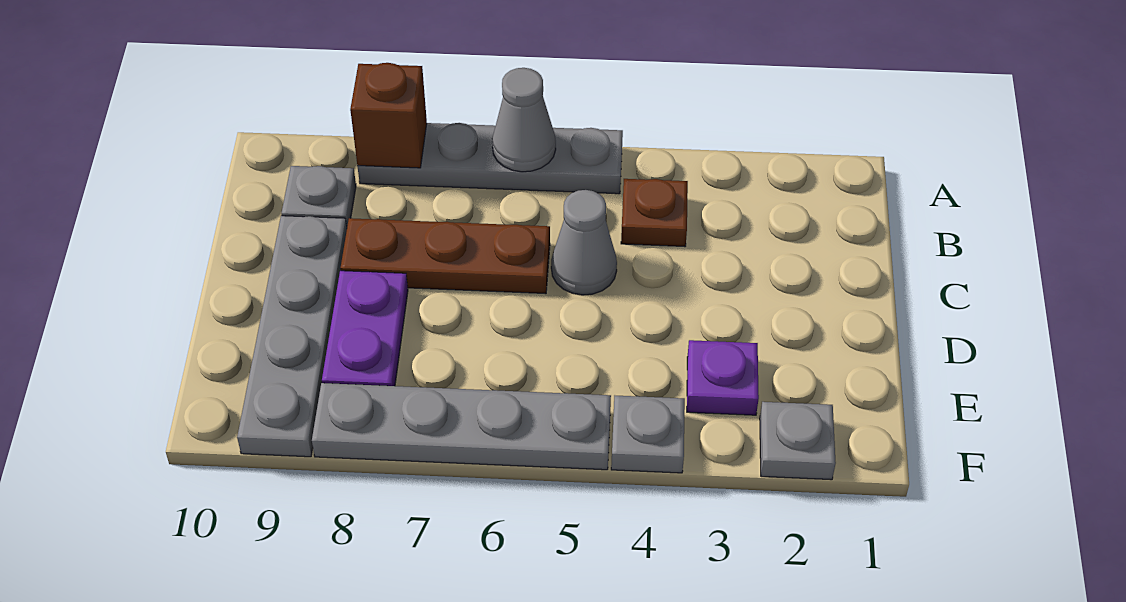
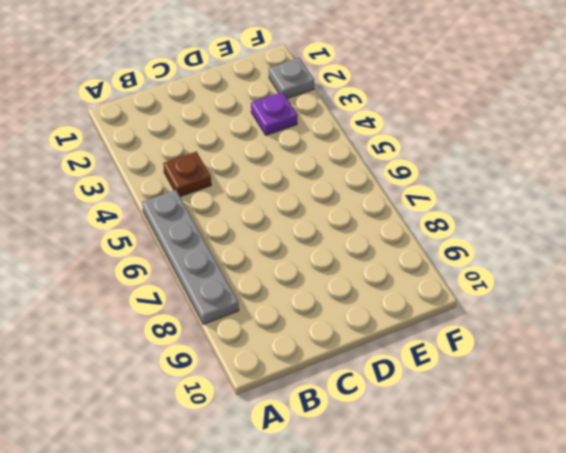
none -> grey 1x1 plate [282,166,356,226]
none -> grey 1x1 cone [551,190,617,295]
none -> brown 1x3 plate [340,218,550,294]

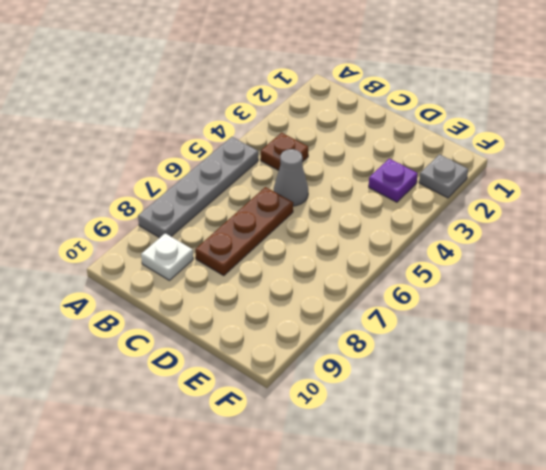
white 1x1 plate [141,233,193,280] -> grey 1x1 plate [282,166,356,226]
none -> grey 1x4 plate [237,216,347,457]
none -> purple 1x2 plate [322,271,408,386]
none -> grey 1x1 plate [611,396,685,473]

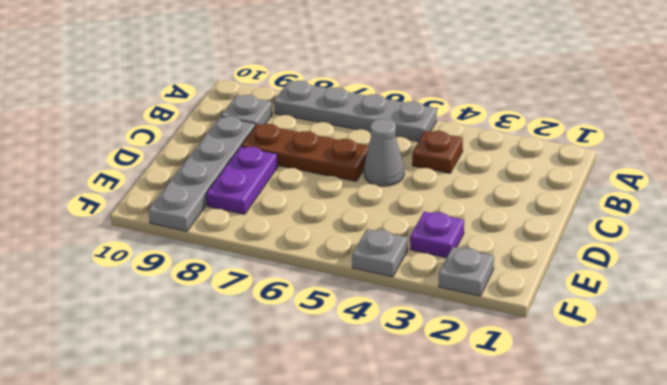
none -> grey 1x4 plate [312,383,611,470]
none -> grey 1x1 cone [492,68,556,172]
none -> brown 1x1 brick [350,63,427,168]

